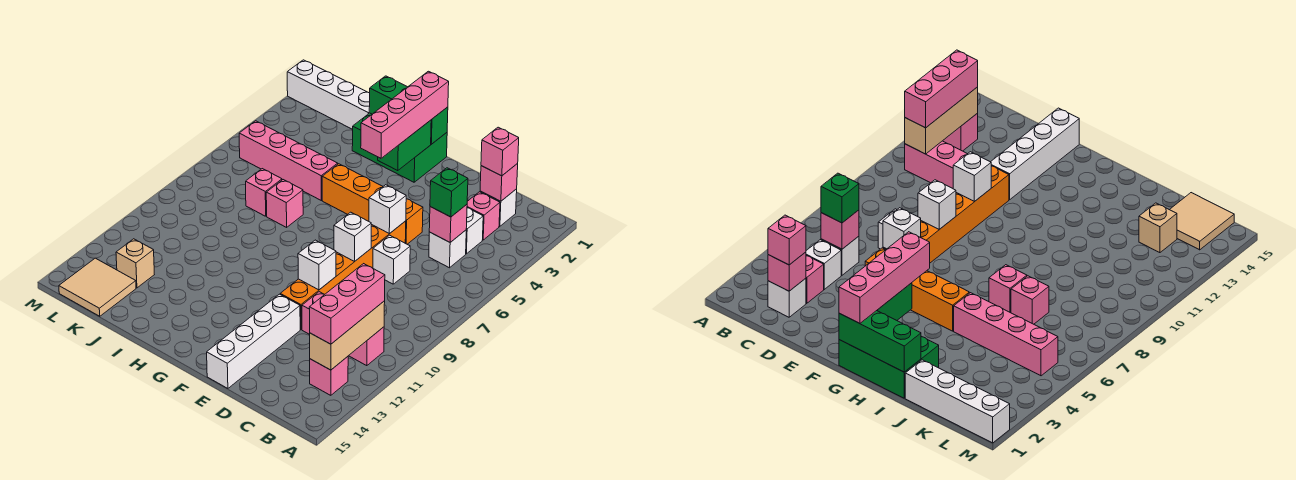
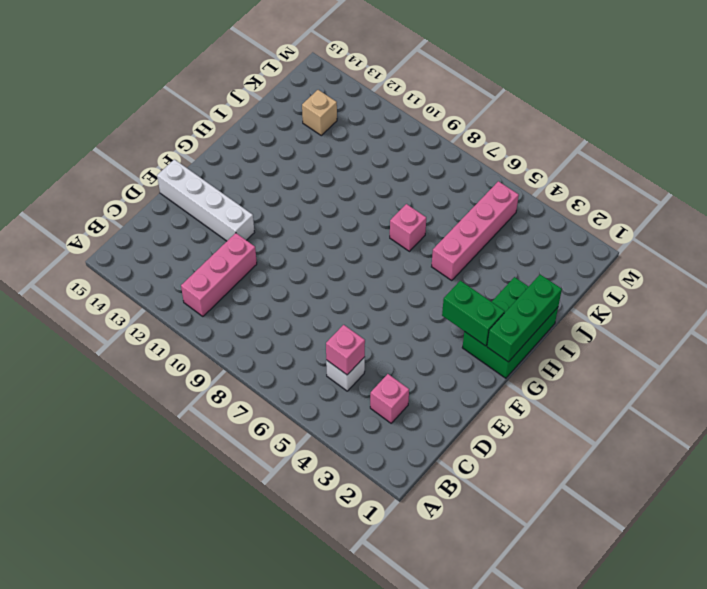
none -> pink 1x1 brick [310,357,348,395]
none -> white 1x1 brick [480,189,517,226]
none -> white 1x1 brick [466,208,483,254]

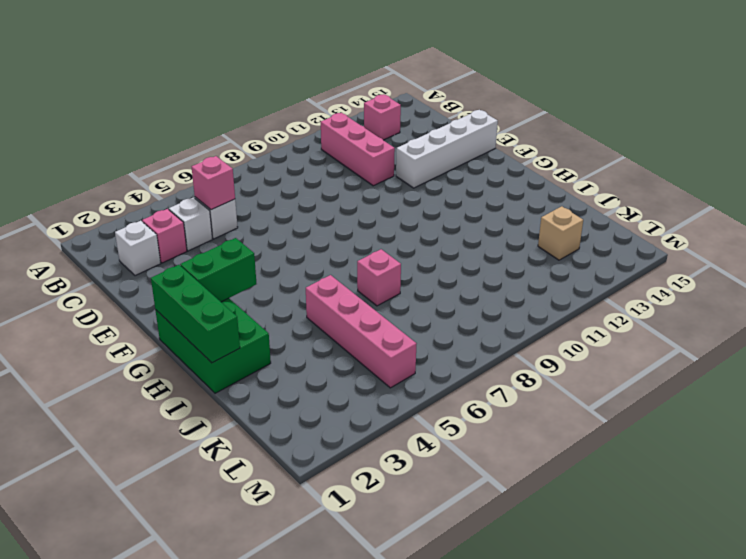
none -> white 1x1 brick [373,235,410,284]
none -> orange 1x4 brick [322,164,423,244]
none -> orange 1x6 brick [280,221,406,330]

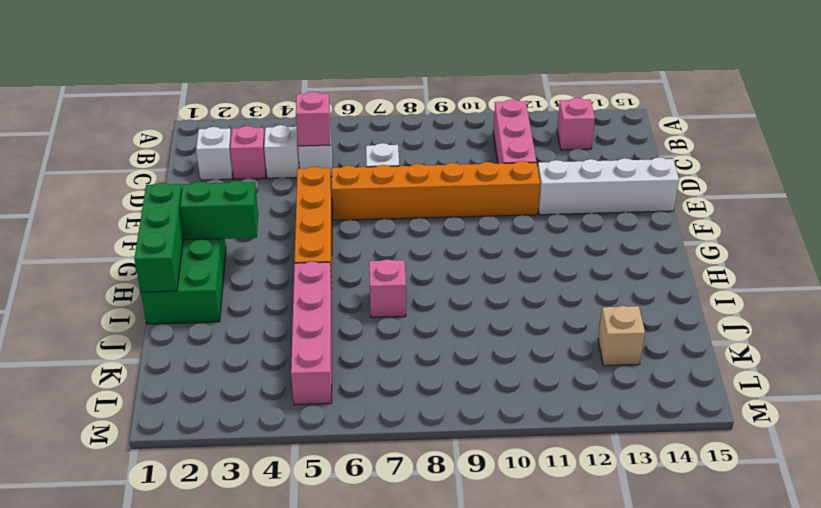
none -> white 1x4 brick [287,60,370,129]
none -> pink 1x1 brick [246,169,282,216]
none -> tan 2x2 tile [59,258,136,316]

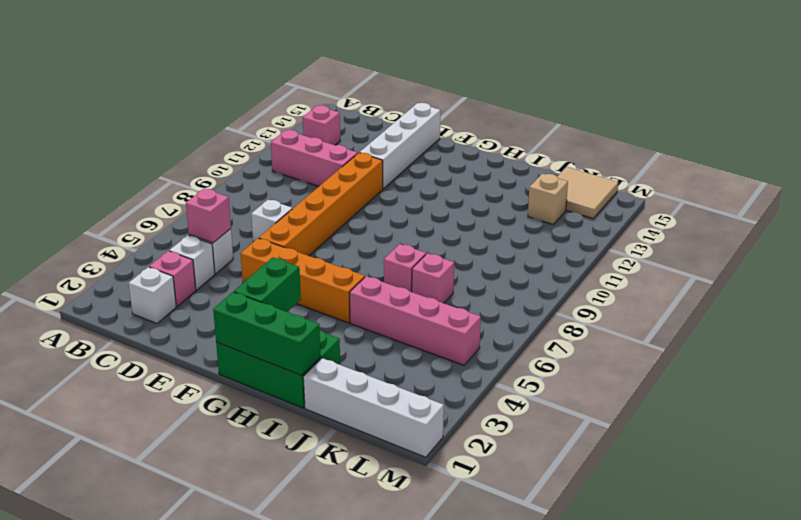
none -> tan 1x3 brick [310,301,385,370]
none -> pink 1x1 brick [480,164,518,201]
none -> white 1x1 brick [369,185,406,234]

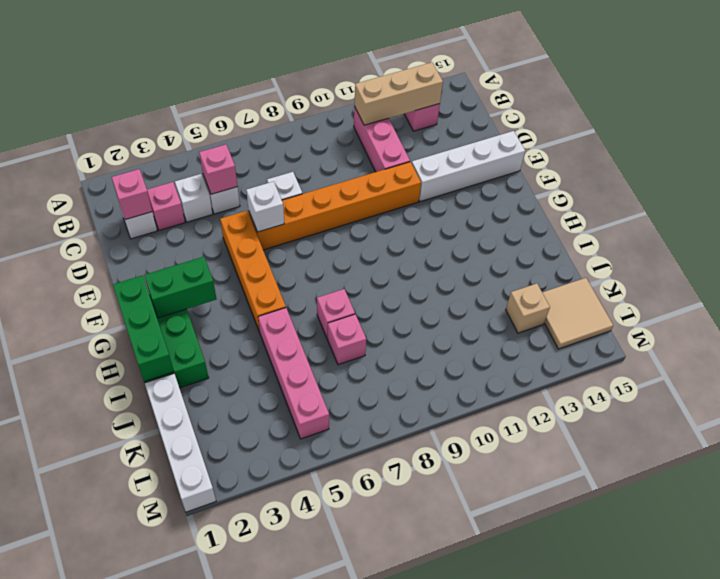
none -> white 1x1 brick [334,212,371,261]
none -> white 1x1 brick [298,240,336,290]
none -> pink 1x3 brick [309,264,385,344]

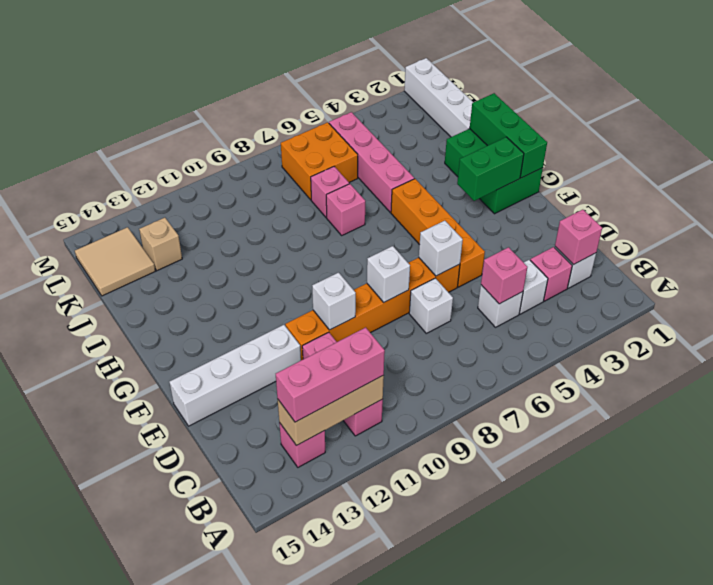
orange 2x2 brick [281,122,358,200] -> none
none -> pink 1x1 brick [481,127,519,176]
none -> green 1x1 brick [430,168,468,217]
none -> pink 1x4 brick [361,71,449,158]

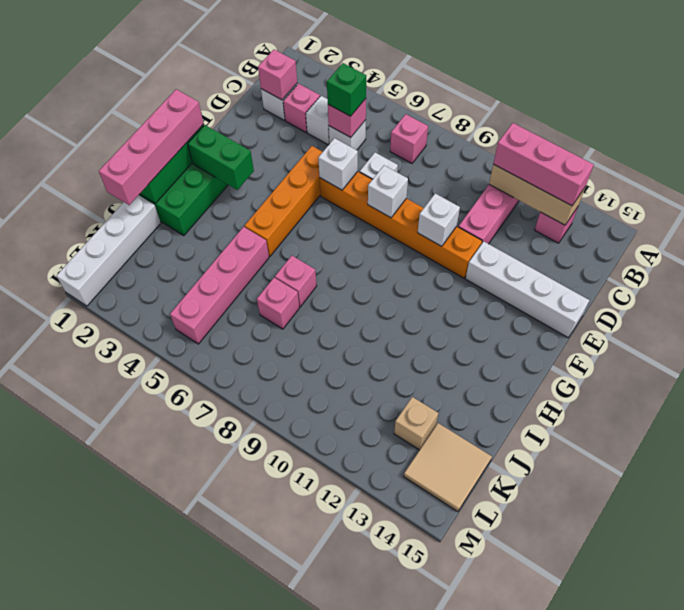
pink 1x1 brick [390,114,428,163] -> pink 1x1 brick moved to [481,127,519,176]
pink 1x4 brick [99,89,204,205] -> pink 1x4 brick turned to [361,71,449,158]

